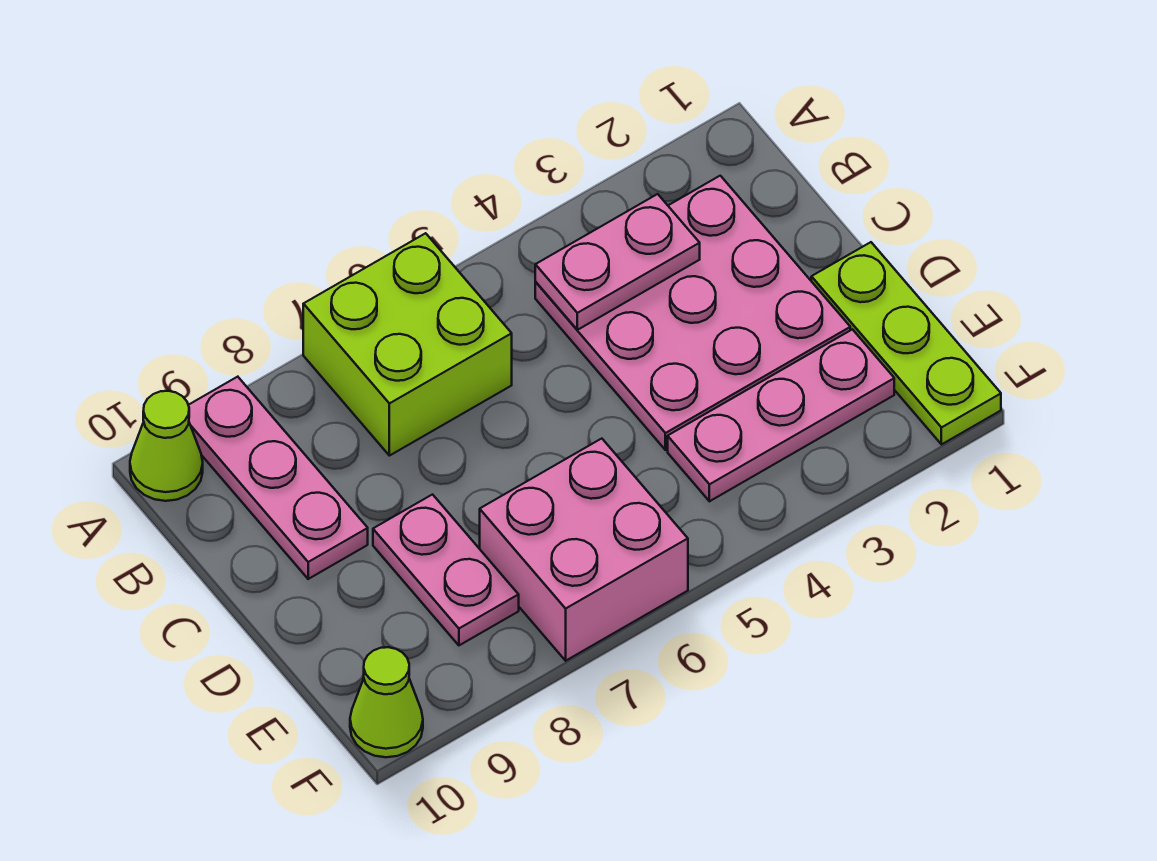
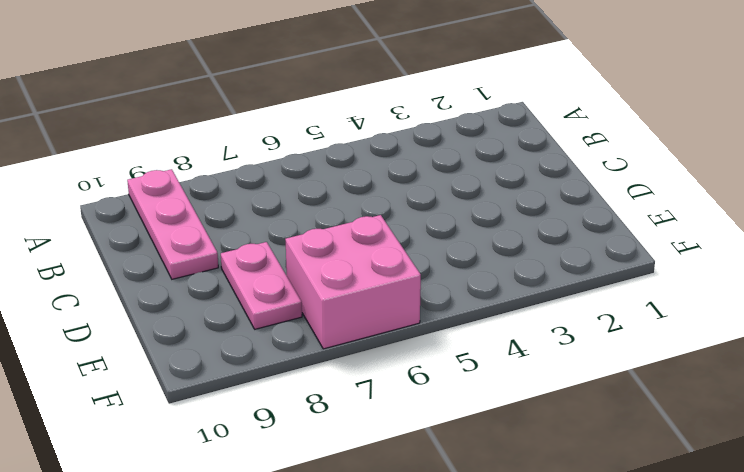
none -> lime 2x2 brick [303,233,512,456]
none -> lime 1x1 cone [130,391,203,501]

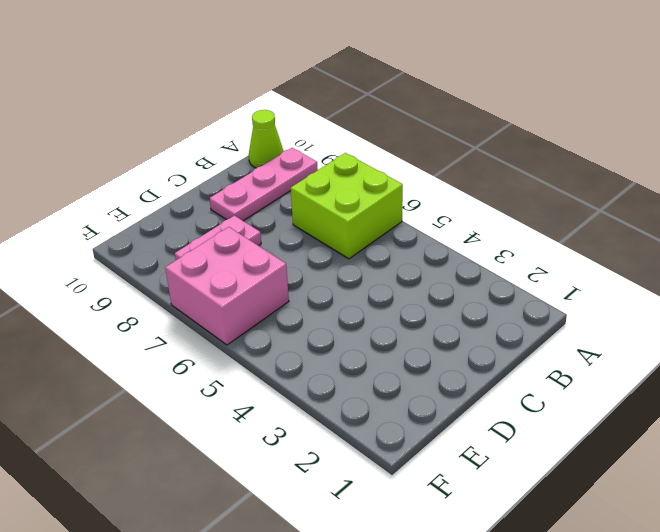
none -> pink 3x3 plate [535,176,850,450]
none -> lime 1x3 plate [811,242,1001,444]

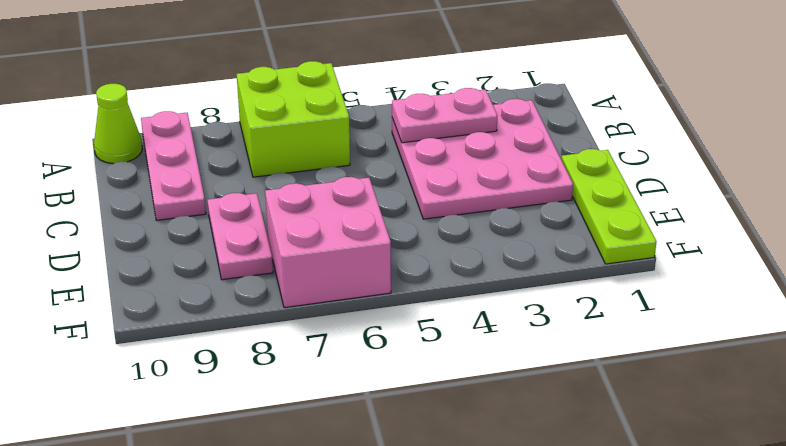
none -> pink 1x3 plate [668,329,894,501]
none -> lime 1x1 cone [350,647,423,757]

